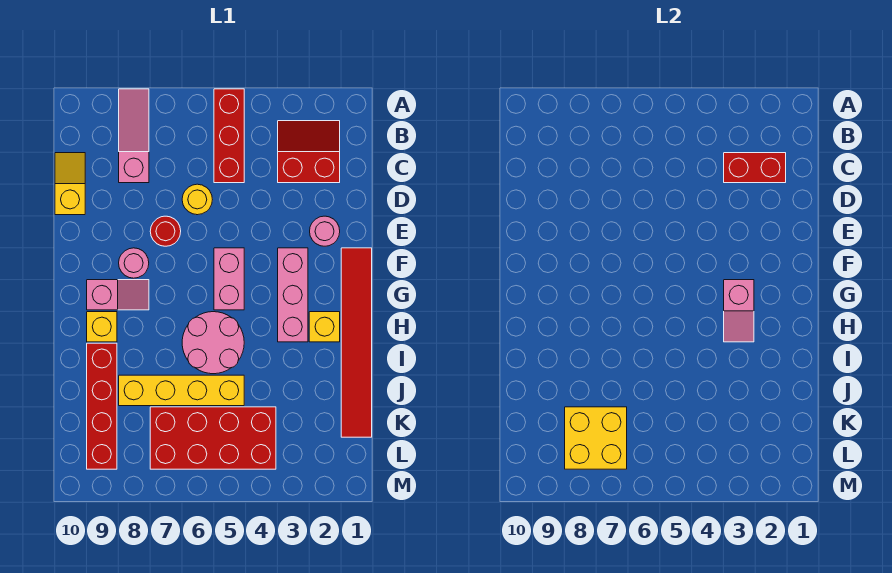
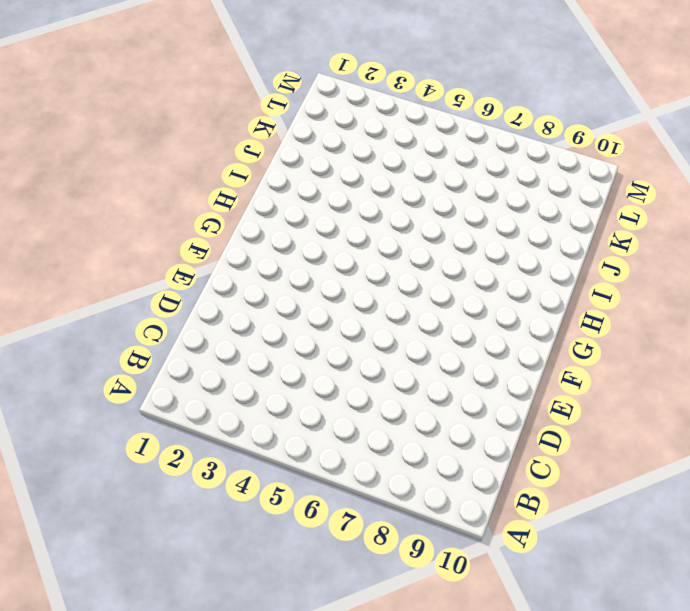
none -> red 1x3 brick [214,89,244,183]
none -> pink 1x3 slope [119,89,149,183]
none -> red 2x2 slope [278,121,340,183]

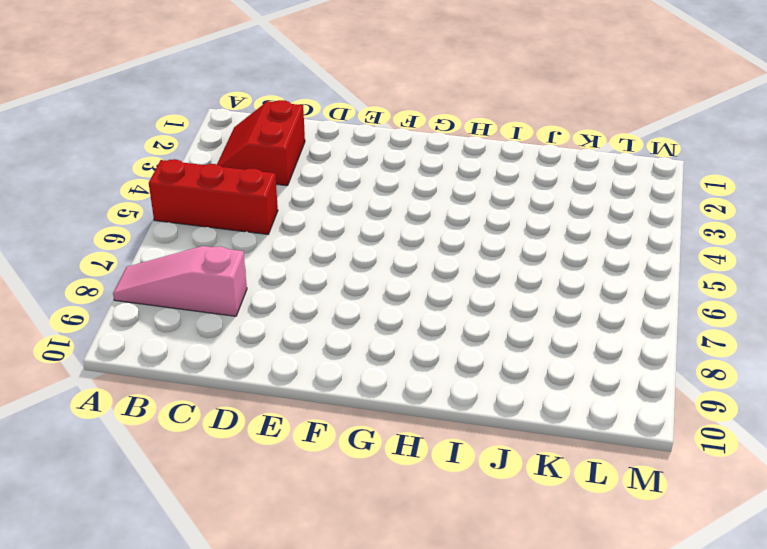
none -> yellow 1x2 slope [55,153,85,215]
none -> yellow 1x1 round brick [182,184,212,215]
none -> pink 1x1 round brick [310,216,340,246]

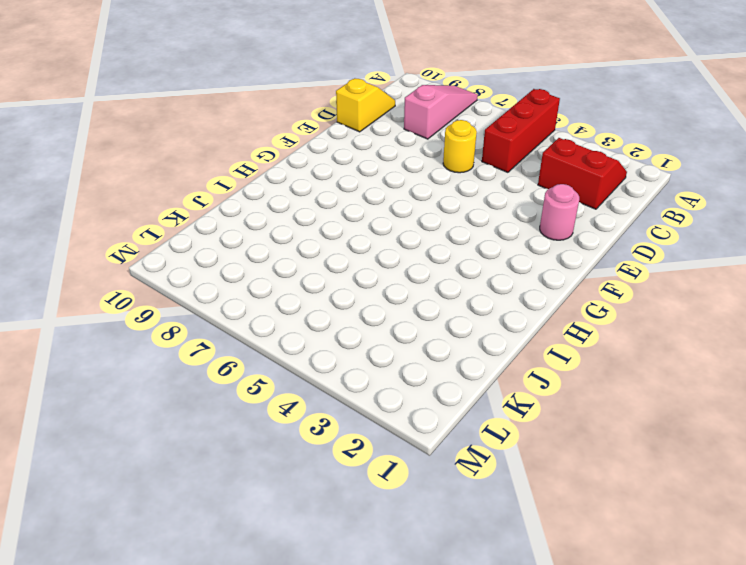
none -> red 1x1 round brick [150,216,181,246]
none -> red 1x6 tile [341,248,372,437]
none -> pink 1x3 brick [278,248,308,342]

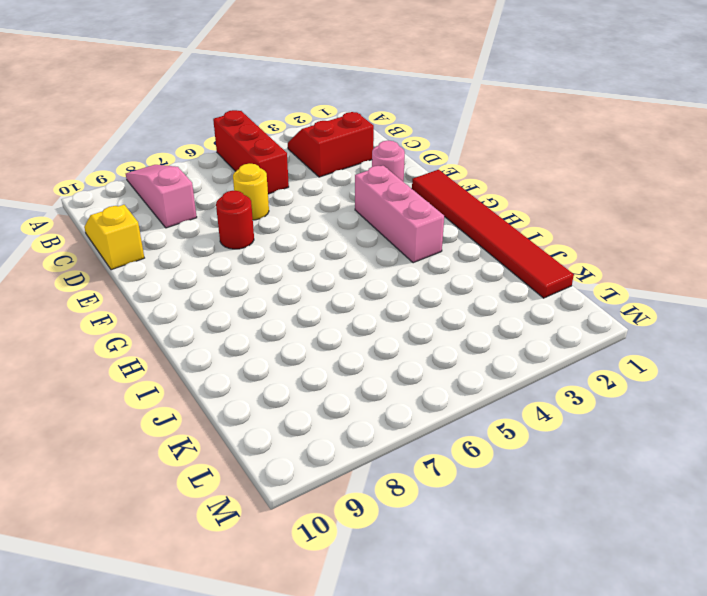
none -> pink 1x2 brick [214,248,244,310]
none -> pink 1x1 round brick [119,248,149,278]
none -> pink 1x2 slope [87,280,149,310]

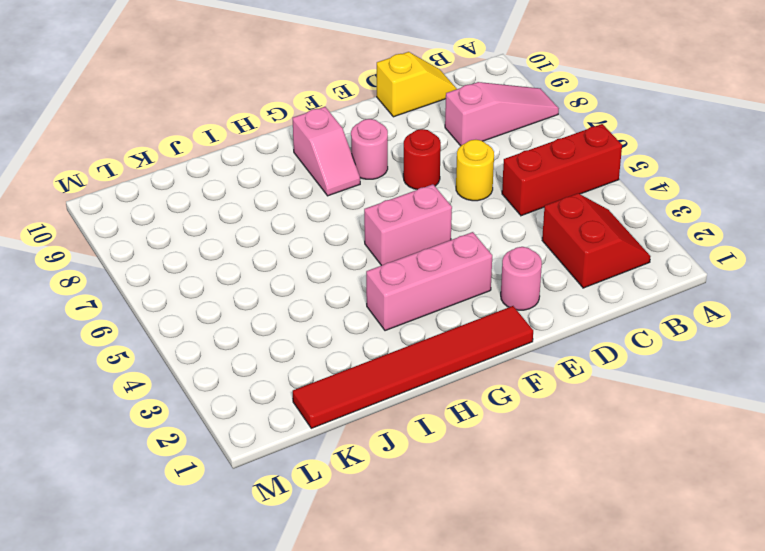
none -> yellow 1x1 brick [309,312,340,342]
none -> pink 2x2 round brick [182,312,244,374]
none -> yellow 1x1 brick [87,312,117,342]

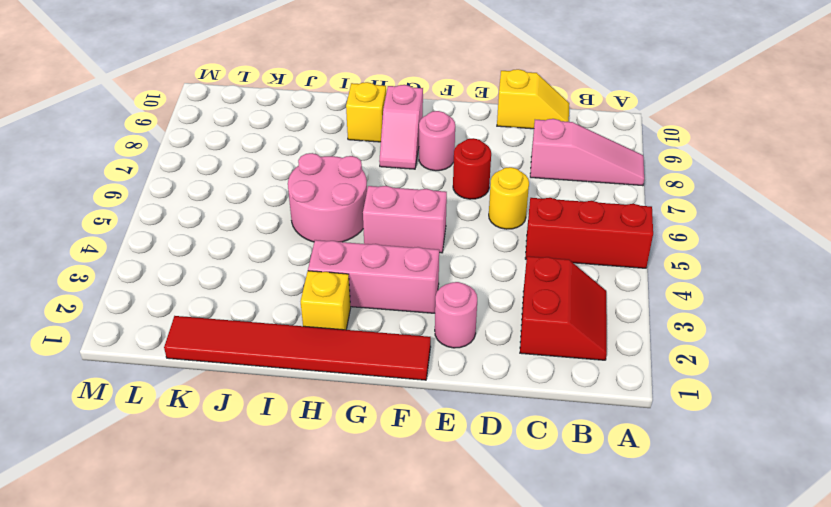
none -> red 1x4 brick [87,343,117,469]
none -> yellow 1x4 brick [119,375,244,406]
none -> red 2x4 brick [150,407,276,469]

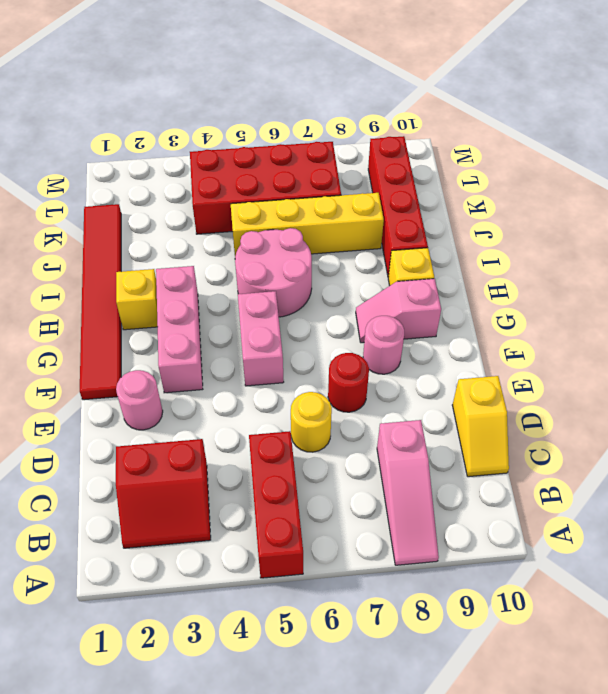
none -> red 1x2 brick [724,153,786,183]
none -> pink 1x2 slope [724,280,754,342]
none -> yellow 2x2 brick [565,407,627,469]

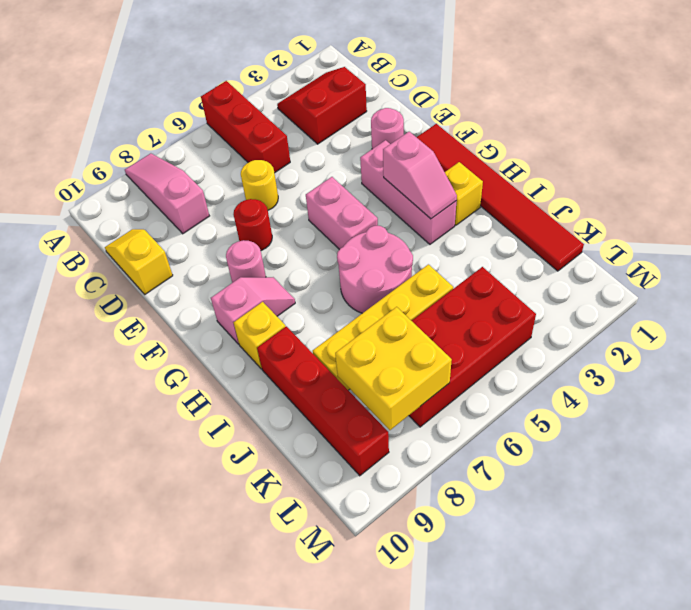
none -> red 1x2 brick [724,153,786,183]

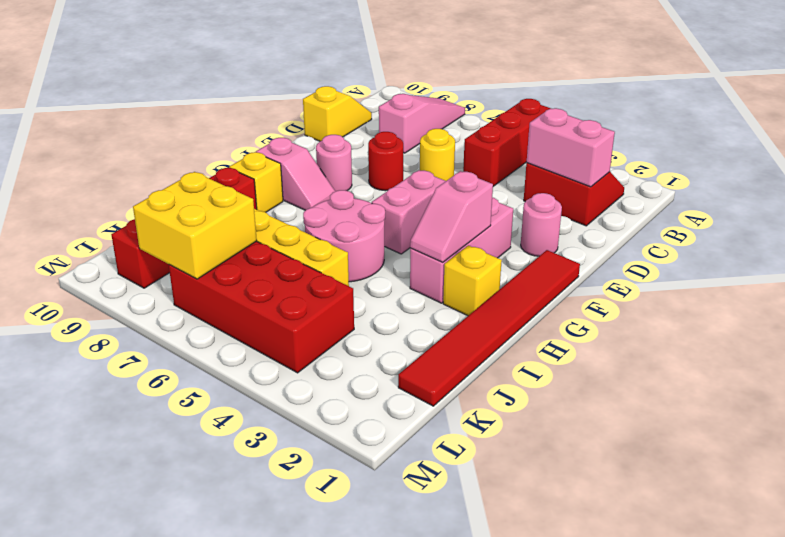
pink 1x2 brick [527,108,615,187] -> red 1x2 brick [724,153,786,183]

